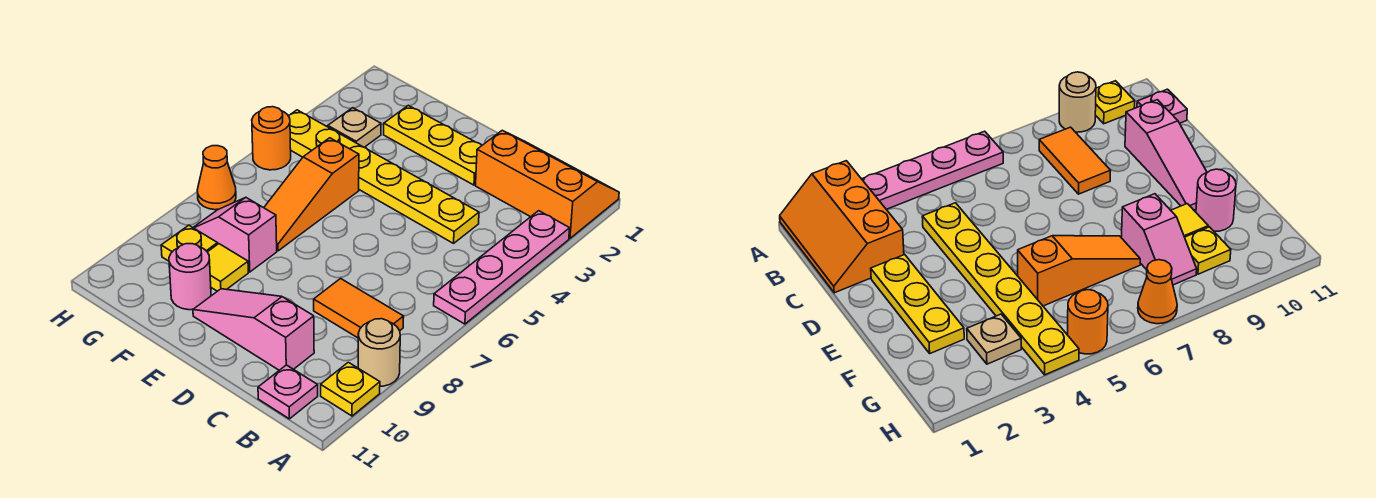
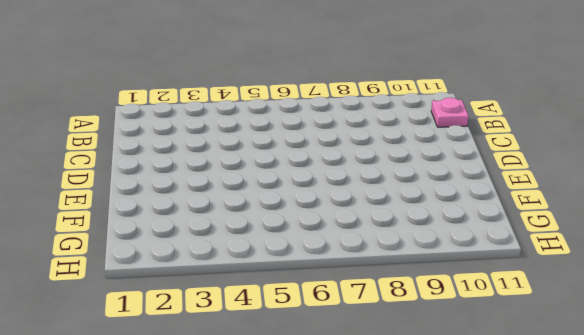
none -> orange 2x3 slope [476,130,619,238]
none -> pink 1x4 plate [434,211,570,324]
none -> tan 1x1 round brick [358,319,400,386]

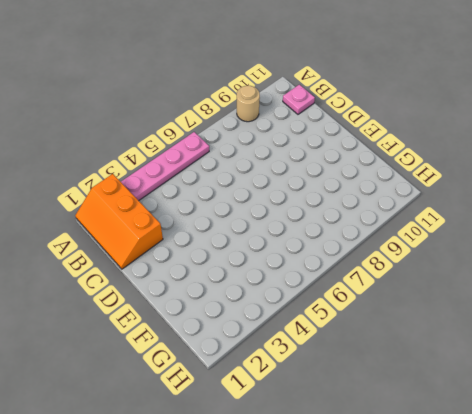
none -> yellow 1x1 plate [321,362,380,416]
none -> orange 1x2 tile [314,279,404,338]
none -> yellow 1x6 plate [289,110,479,243]

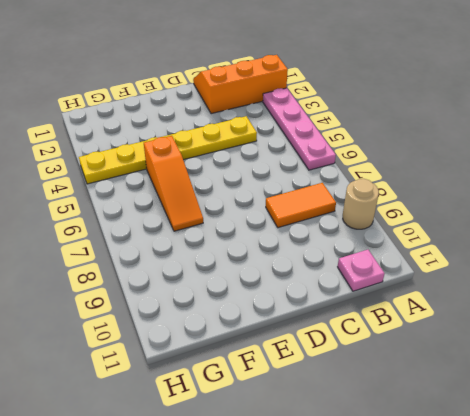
none -> yellow 1x1 plate [321,362,380,416]
none -> pink 1x3 slope [193,289,314,370]
none -> yellow 1x3 plate [384,105,482,185]

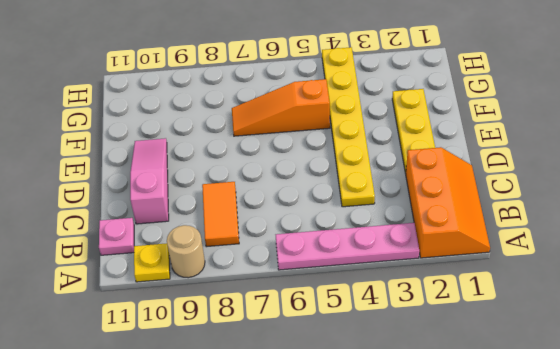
none -> pink 1x2 slope [193,197,277,272]
none -> yellow 1x1 tile [208,244,248,291]
none -> pink 1x1 round brick [169,244,211,310]

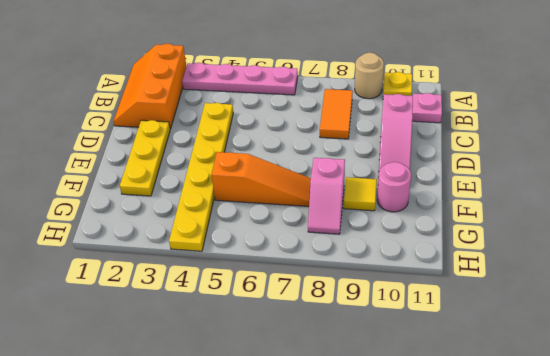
none -> tan 1x1 plate [328,108,381,147]
none -> yellow 1x1 plate [161,225,218,261]
none -> orange 1x1 round brick [252,107,291,170]

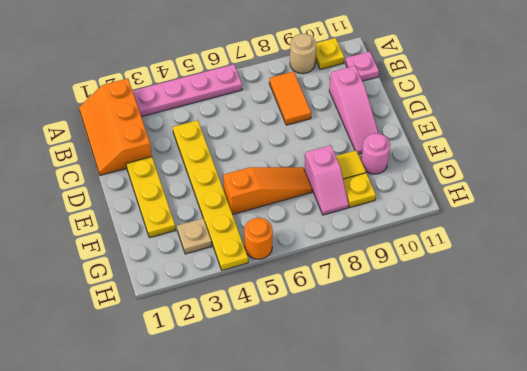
none -> orange 1x1 cone [197,146,236,210]

